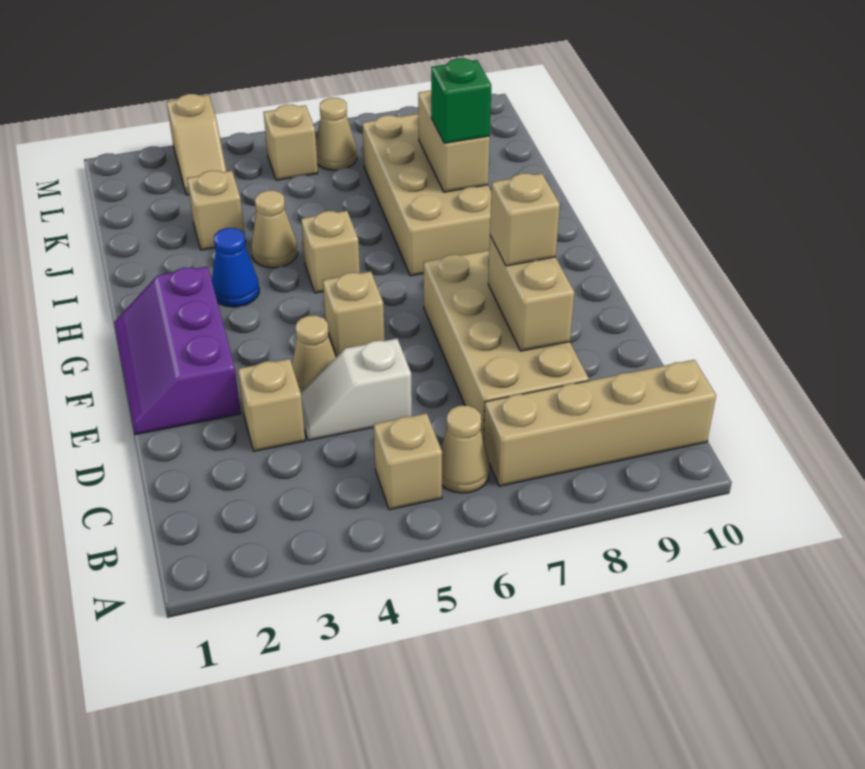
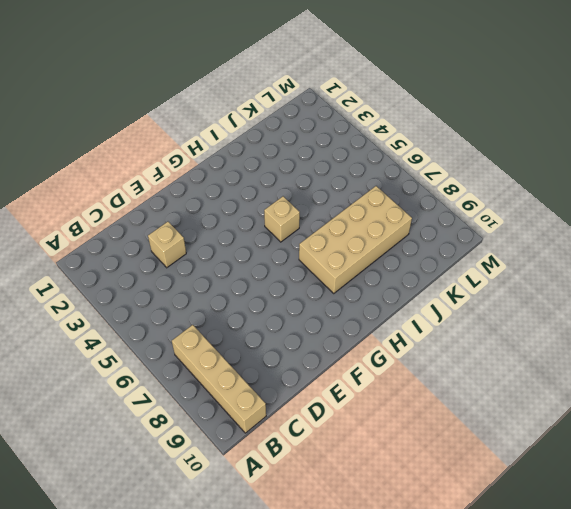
none -> tan 1x1 brick [374,413,442,510]
none -> tan 1x1 cone [441,406,490,493]
none -> tan 2x4 brick [424,250,589,438]

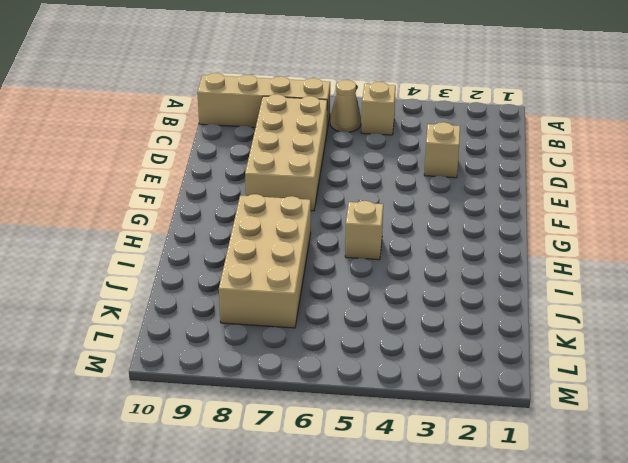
none -> white 1x2 slope [301,339,412,441]
none -> purple 2x3 slope [114,267,241,435]
none -> tan 1x1 cone [292,315,336,392]

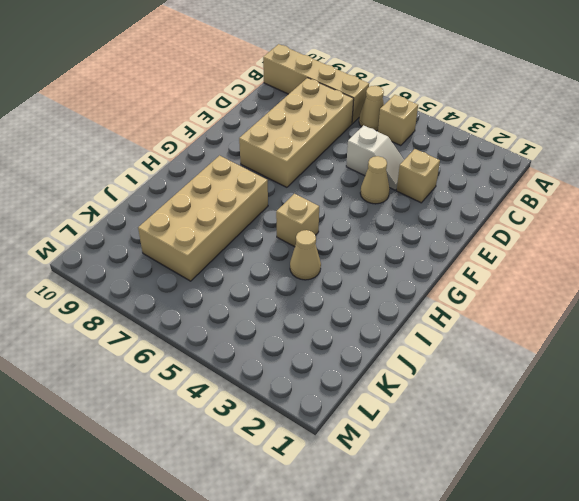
none -> purple 2x3 slope [114,267,241,435]
none -> tan 1x1 brick [323,271,385,356]
none -> blue 1x1 cone [212,228,259,307]

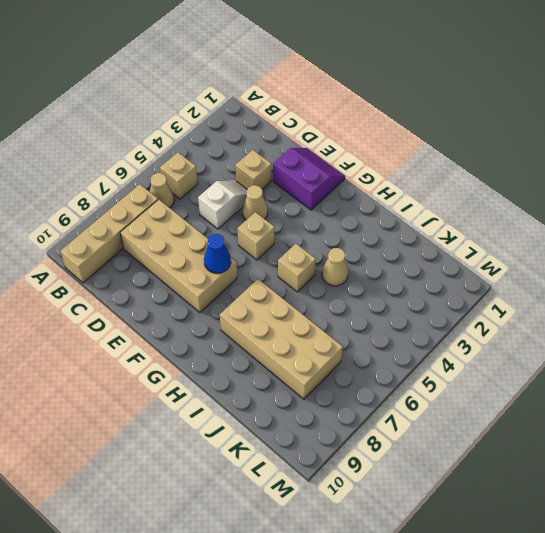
purple 2x2 slope [273,148,345,210] -> purple 2x3 slope [114,267,241,435]
blue 1x1 cone [204,234,231,273] -> blue 1x1 cone moved to [212,228,259,307]
none -> tan 1x1 brick [187,171,246,250]
none -> tan 1x2 slope [167,94,226,195]
none -> tan 1x1 brick [264,105,318,180]

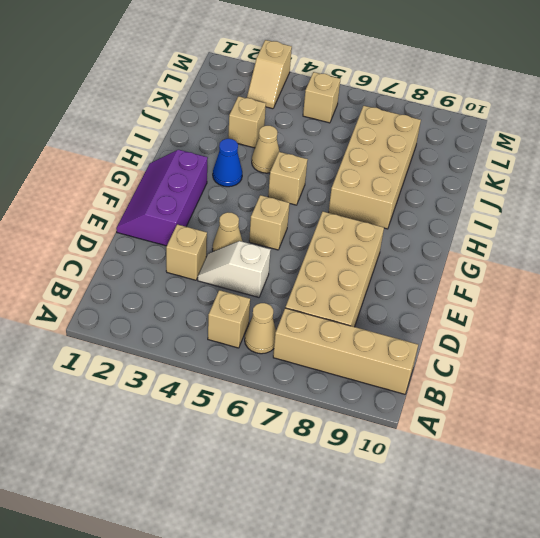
none -> tan 1x1 cone [316,98,357,170]
none -> tan 1x2 brick [488,236,575,351]
none -> tan 1x2 brick [418,91,490,192]

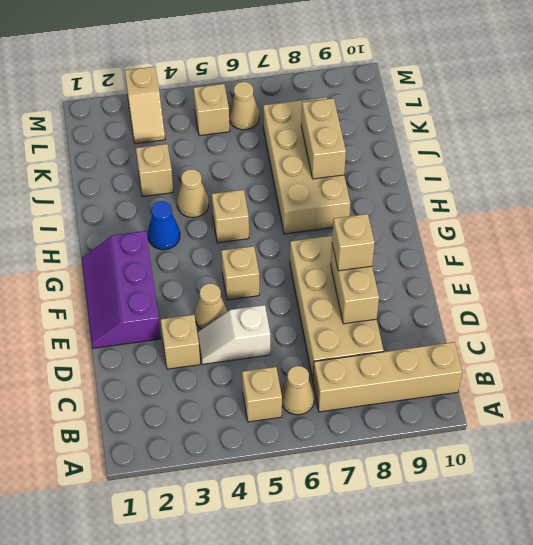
none -> green 1x1 brick [431,58,491,143]

